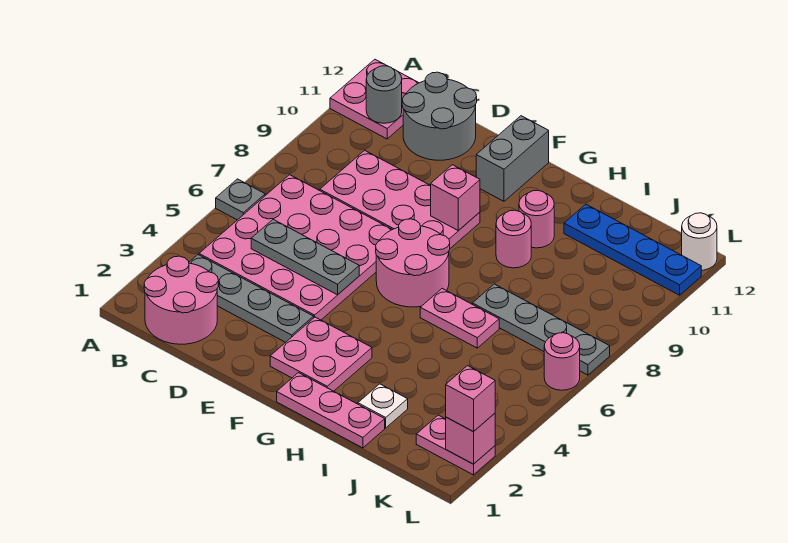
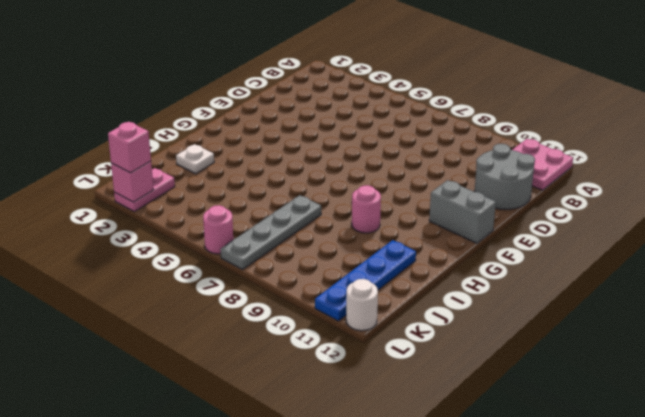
none -> grey 1x1 plate [216,179,265,220]
none -> pink 2x2 round brick [144,256,218,344]
none -> grey 1x4 plate [189,255,314,342]

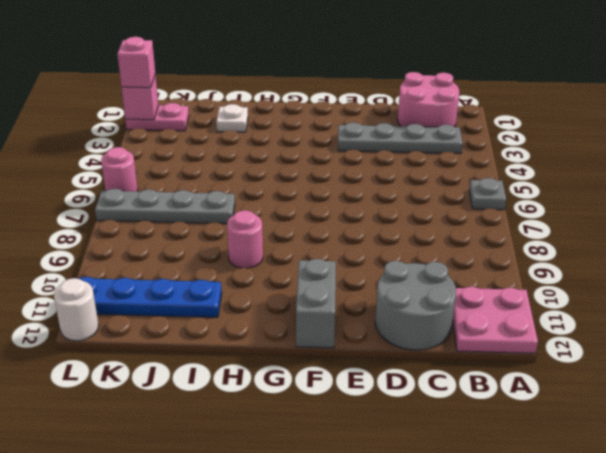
none -> pink 4x4 plate [199,175,392,320]
none -> pink 2x4 plate [320,150,480,248]
none -> pink 2x2 plate [270,317,372,391]

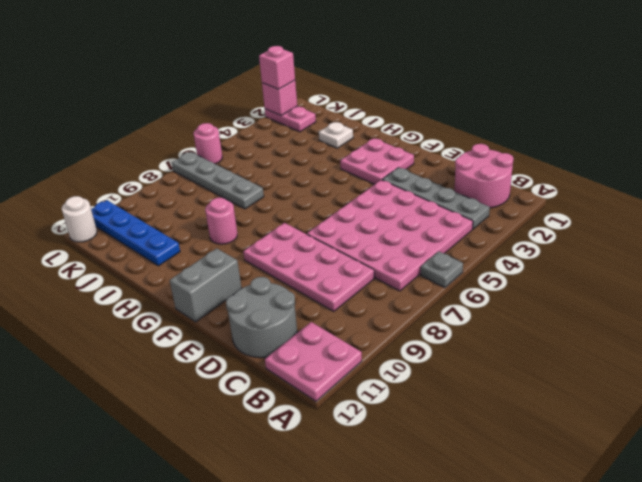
none -> pink 2x2 round brick [376,219,450,307]
none -> pink 1x3 plate [277,373,385,448]
none -> pink 1x2 plate [420,289,499,348]

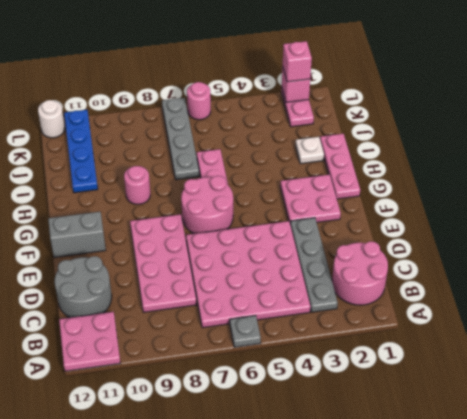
none -> pink 1x1 round brick [519,190,554,248]
none -> grey 1x1 round brick [366,66,402,123]
none -> grey 1x3 plate [251,220,359,295]

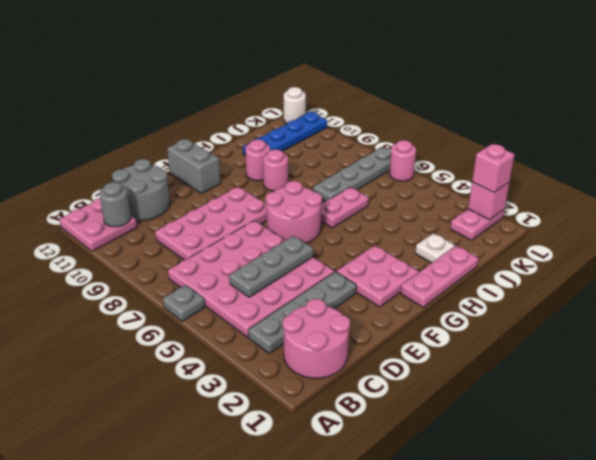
none -> pink 1x1 brick [431,165,480,231]

